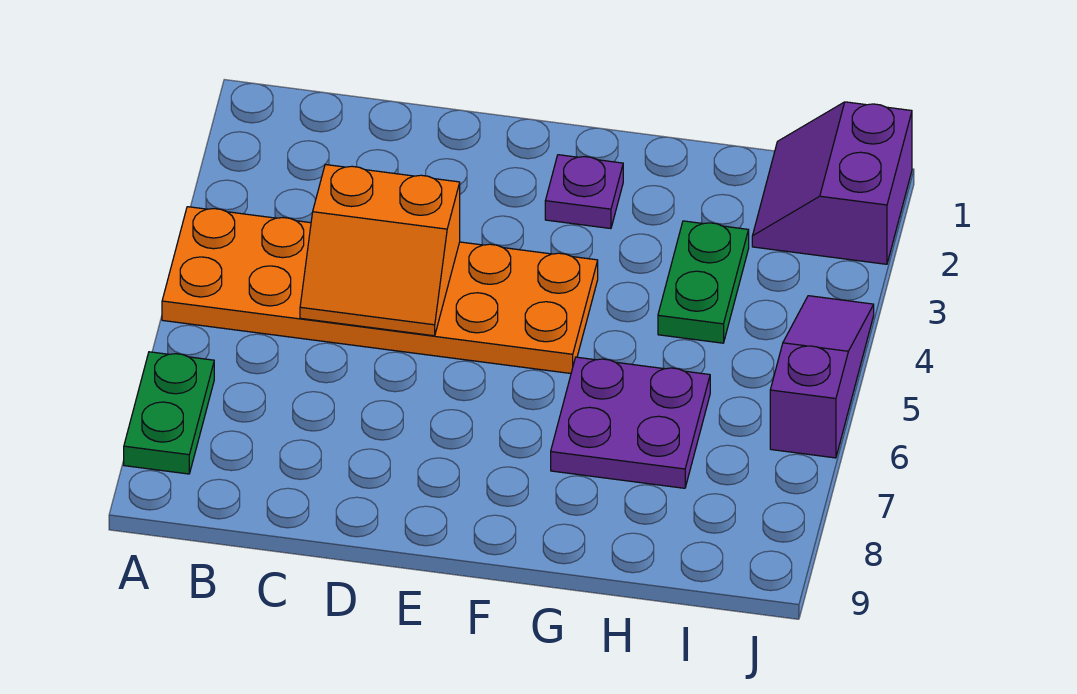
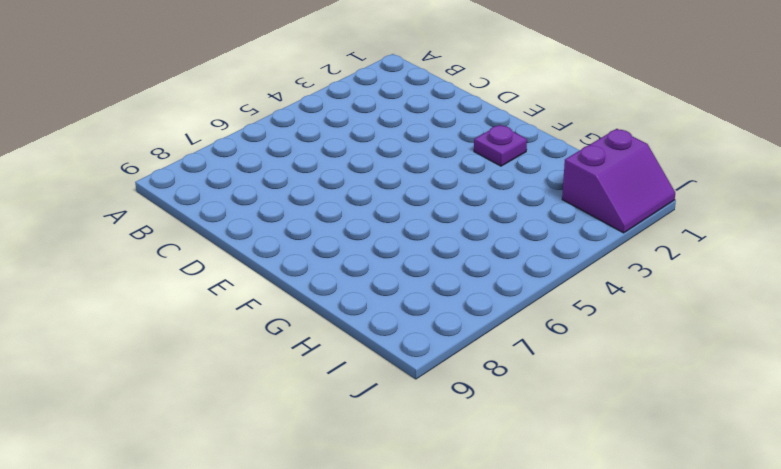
purple 2x2 slope [562,129,675,233] -> purple 2x2 slope turned to [752,102,912,264]
none -> orange 2x6 plate [162,207,598,373]
none -> green 1x2 plate [124,352,214,474]

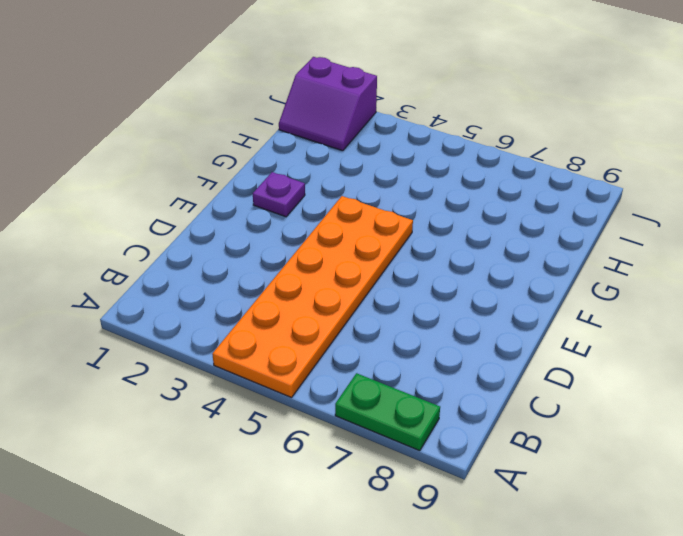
none -> purple 2x2 plate [551,357,710,488]
none -> green 1x2 plate [658,221,749,343]

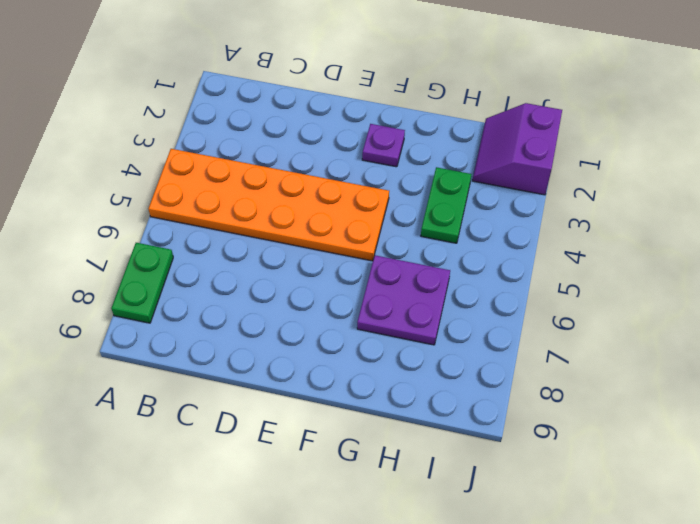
none -> purple 1x3 slope [770,296,874,458]
none -> orange 2x2 slope [300,165,460,336]

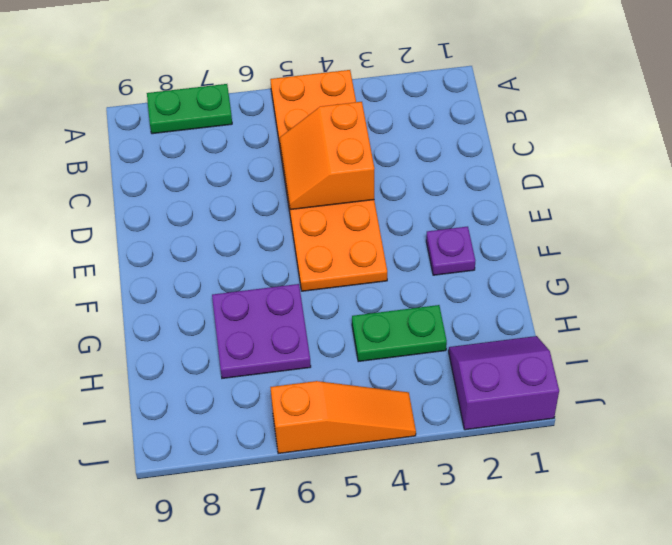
orange 1x3 slope [270,381,416,454] -> purple 1x3 slope [770,296,874,458]

